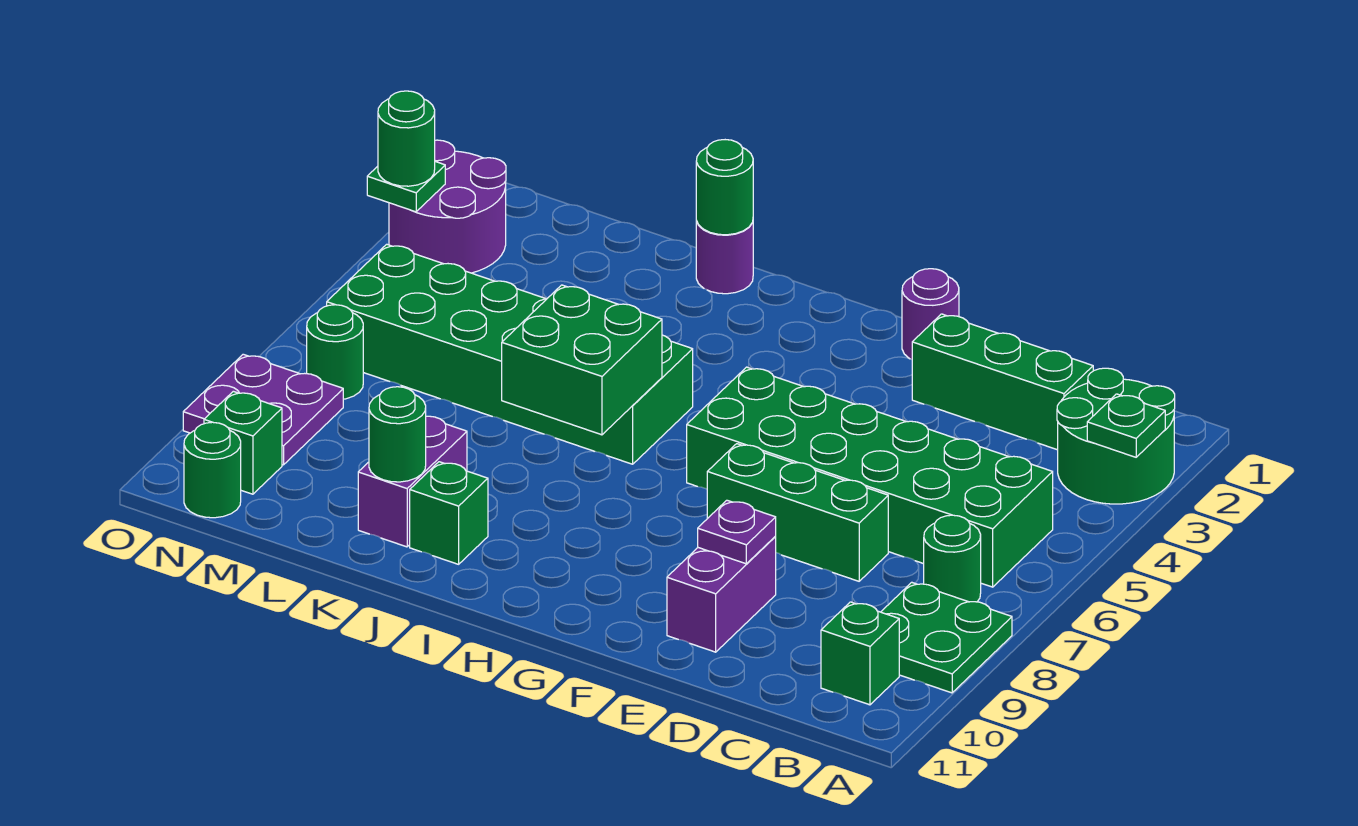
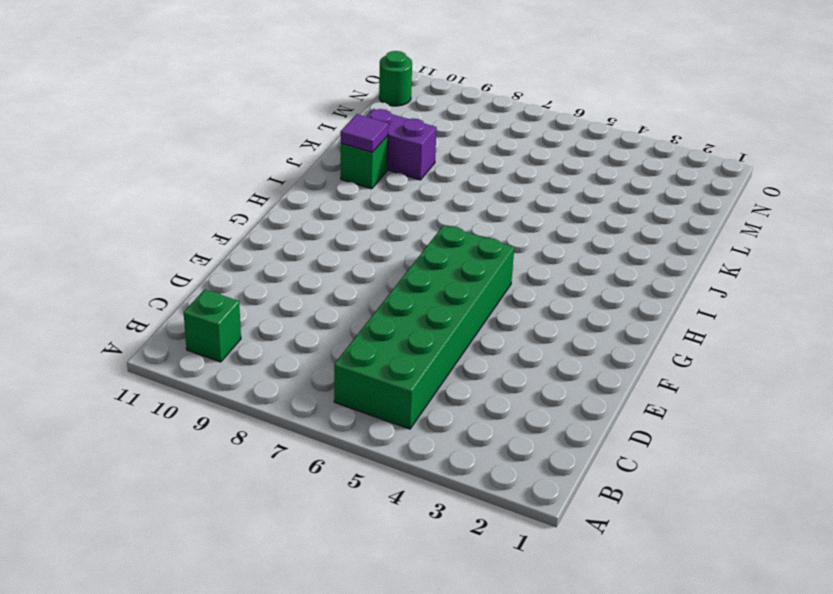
purple 1x1 tile [341,114,388,152] -> none
none -> green 2x2 round brick [1057,368,1175,504]
none -> green 2x2 plate [881,582,1012,693]
none -> green 1x1 round brick [924,515,981,602]

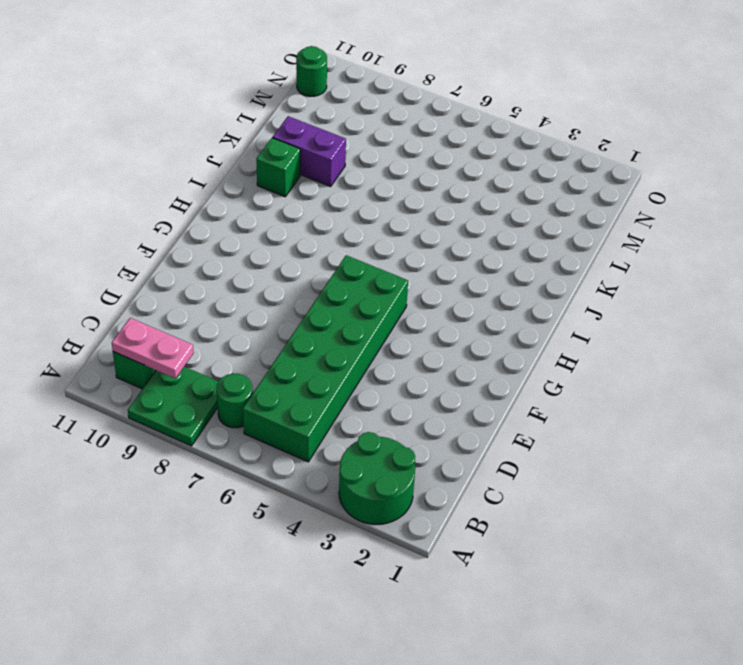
pink 1x2 plate [112,318,193,378] -> none
none -> green 1x3 brick [912,314,1093,450]
none -> green 1x3 brick [707,444,888,581]
none -> purple 1x2 brick [667,537,776,652]

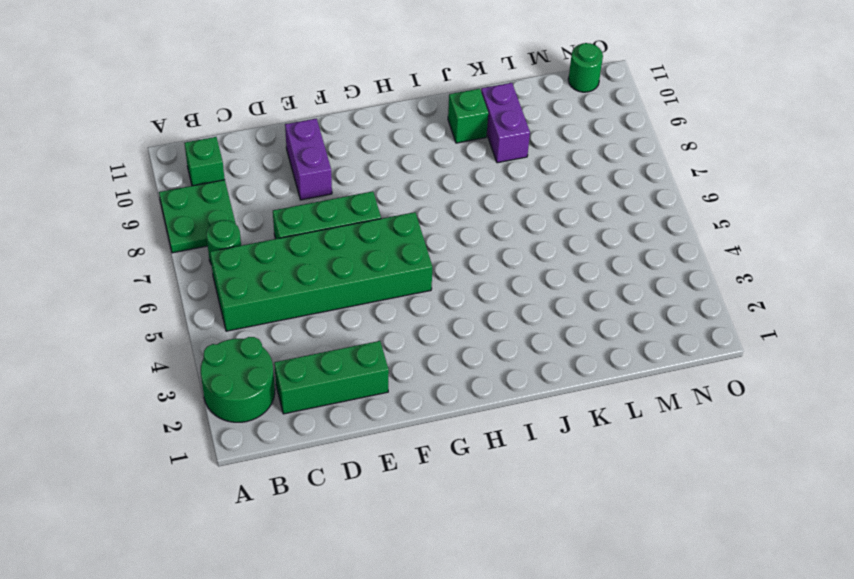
none -> purple 1x1 round brick [902,269,959,359]
none -> green 2x6 brick [327,244,693,464]
none -> purple 1x1 round brick [696,221,753,294]

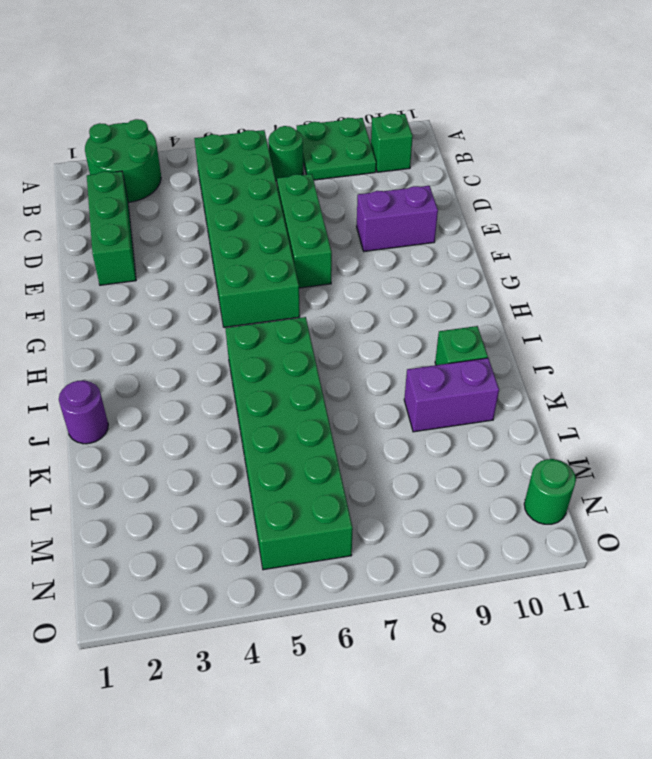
none -> purple 1x1 round brick [902,269,959,359]
none -> purple 2x2 round brick [389,140,506,273]
none -> green 1x1 round brick [307,305,363,399]

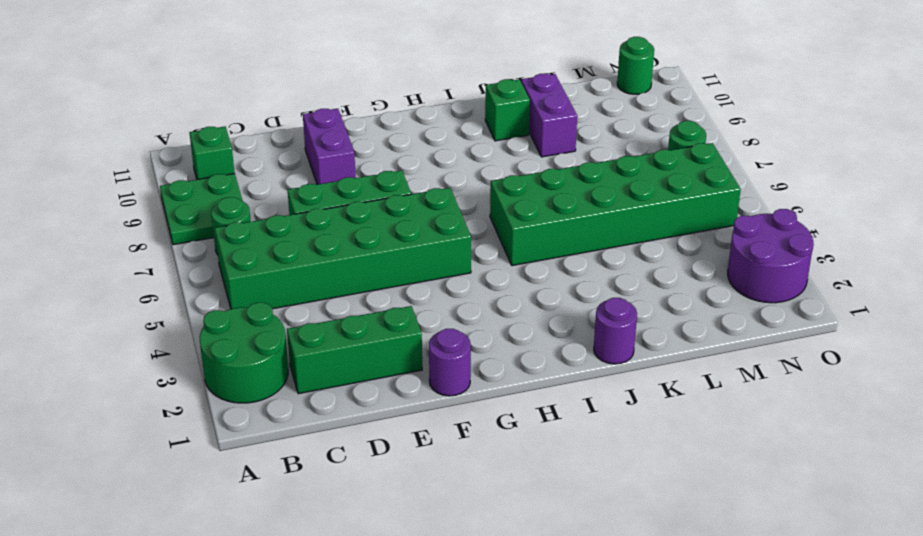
none -> purple 2x2 plate [183,354,343,465]
none -> green 1x1 brick [204,391,282,494]
none -> green 1x1 plate [1087,394,1165,457]

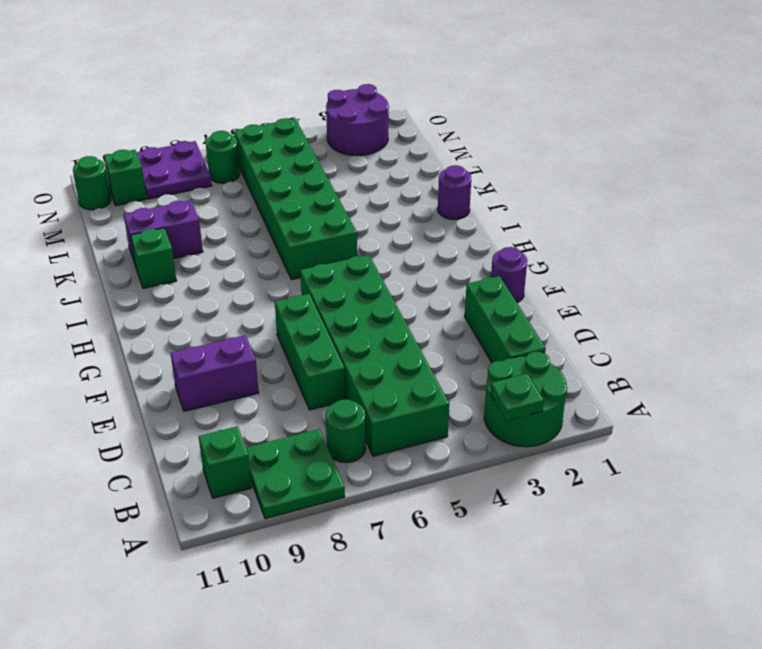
none -> purple 1x1 plate [698,500,776,564]
none -> green 2x2 brick [502,285,662,435]
none -> green 1x1 round brick [696,140,753,235]

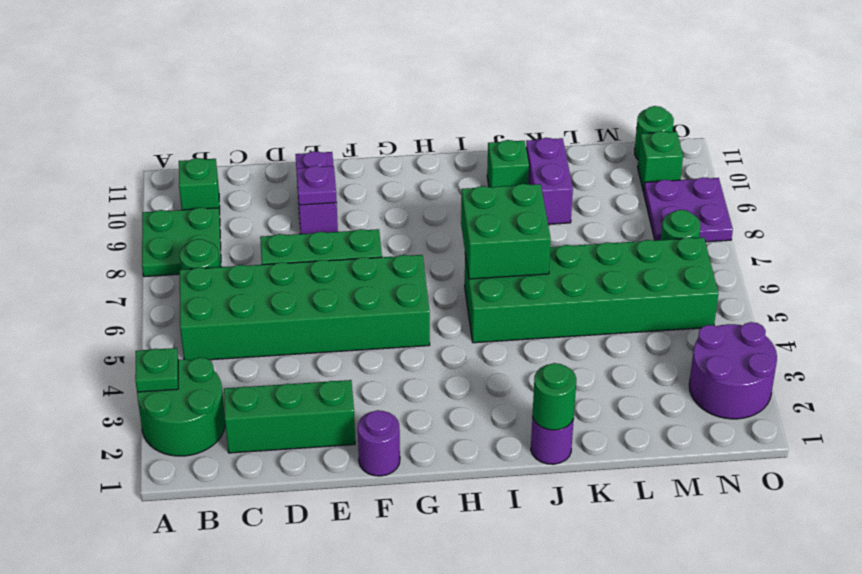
none -> green 1x1 round brick [369,387,426,482]
none -> green 1x1 plate [367,162,445,212]
none -> green 1x1 round brick [378,91,435,186]

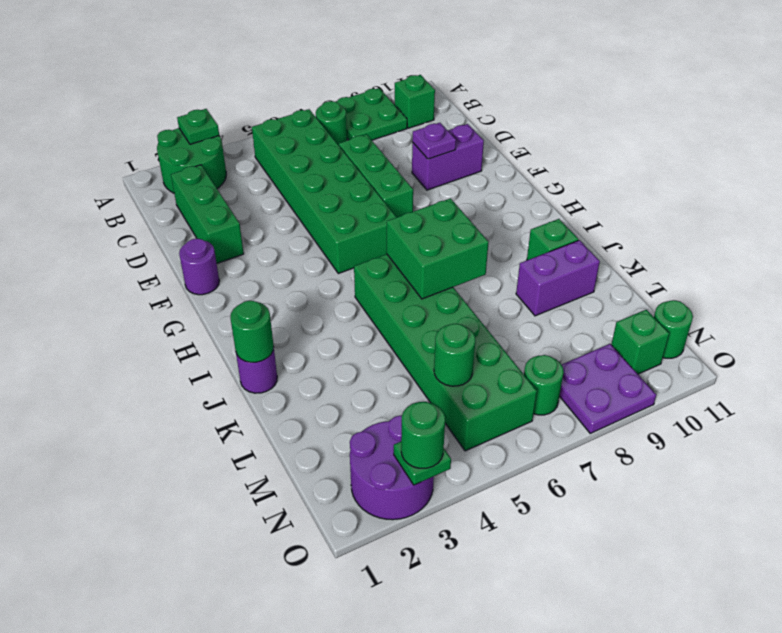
green 1x1 round brick [434,324,475,386] -> green 1x1 round brick moved to [369,387,426,482]

